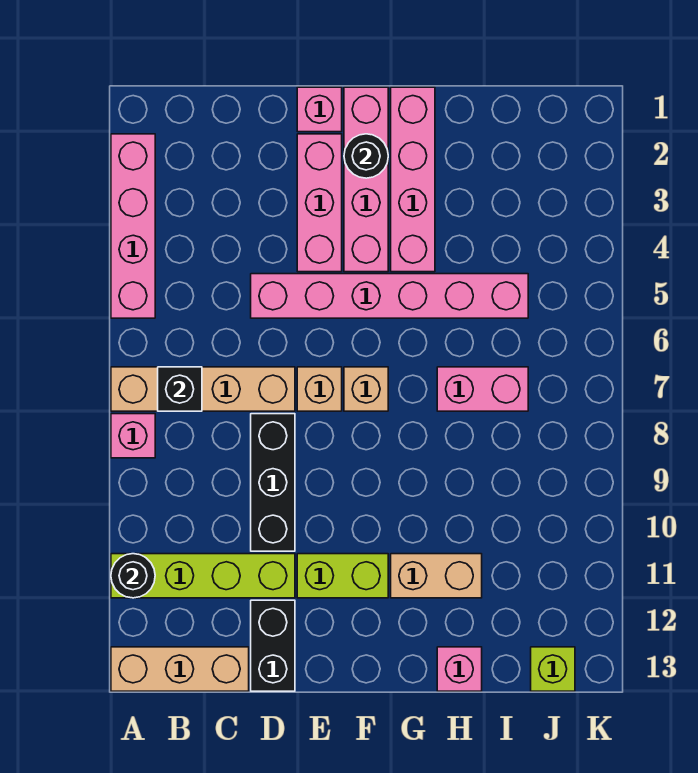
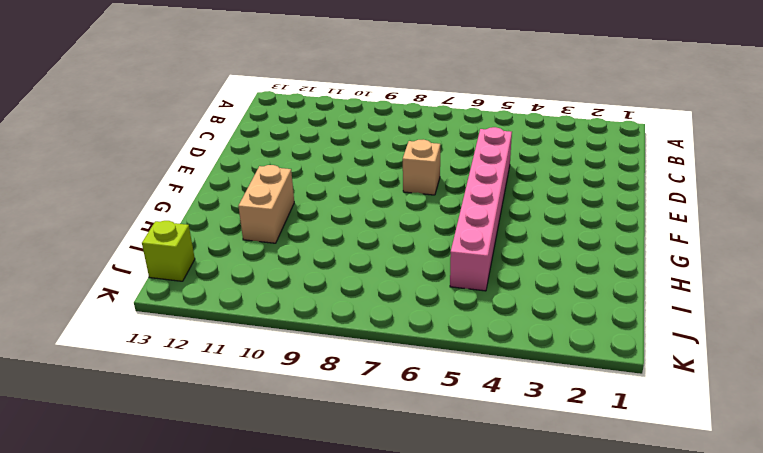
none -> pink 1x4 brick [111,134,155,318]
none -> tan 1x4 brick [111,367,295,411]
none -> pink 1x1 brick [111,414,155,458]

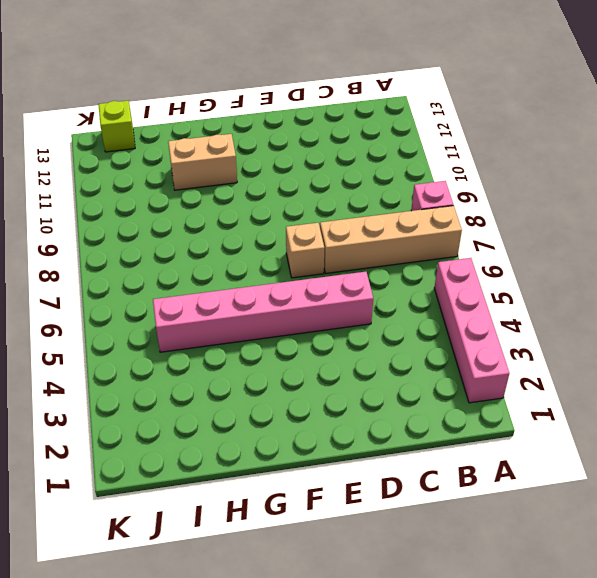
none -> lime 1x4 brick [111,554,295,598]
none -> tan 1x3 brick [111,647,249,691]
none -> black 1x3 brick [251,414,295,551]

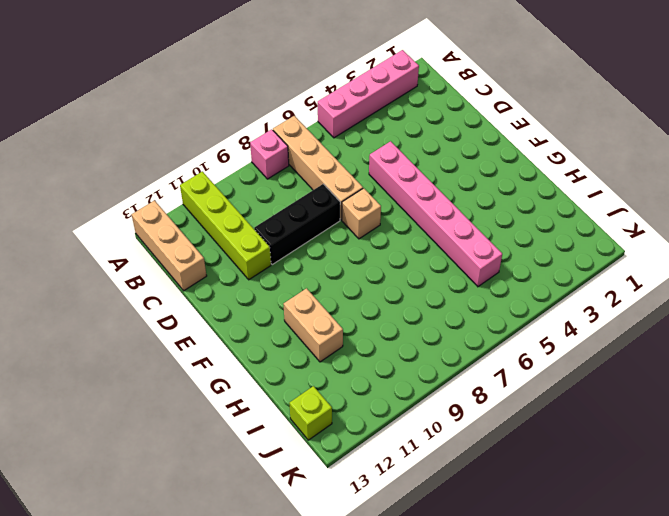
none -> black 1x2 brick [251,600,295,691]
none -> pink 1x1 brick [297,87,342,132]
none -> pink 1x3 brick [297,134,342,272]

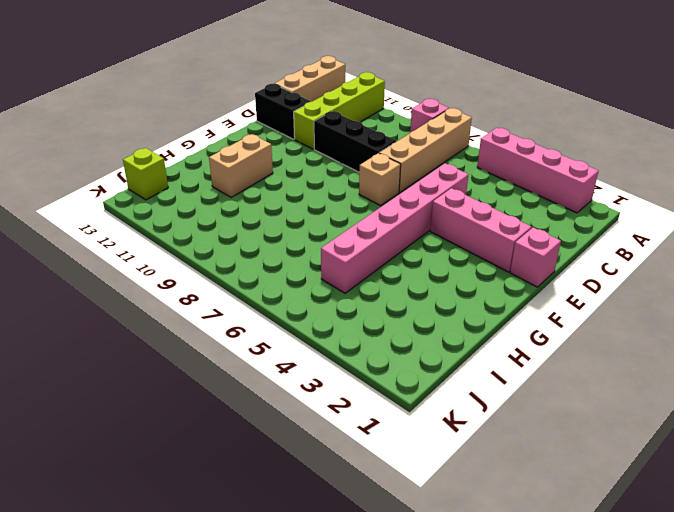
none -> lime 1x2 brick [297,554,388,598]
none -> pink 1x4 brick [344,87,388,272]
none -> tan 1x1 brick [344,367,388,411]

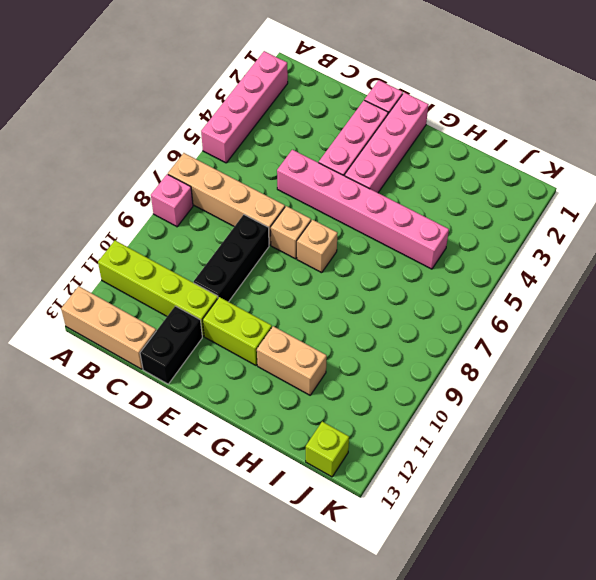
none -> pink 1x4 brick [391,87,435,272]
none -> pink 1x2 brick [437,367,528,411]
none -> pink 1x1 brick [437,647,482,691]

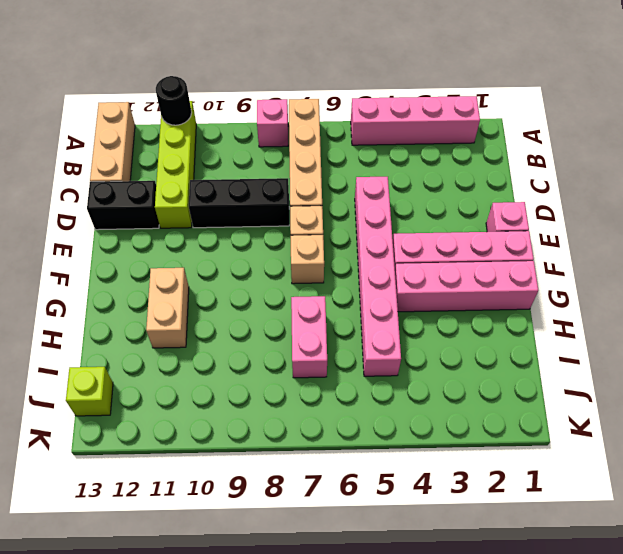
none -> pink 1x3 brick [297,134,342,272]
none -> lime 1x2 brick [297,554,388,598]
none -> pink 1x1 brick [437,647,482,691]

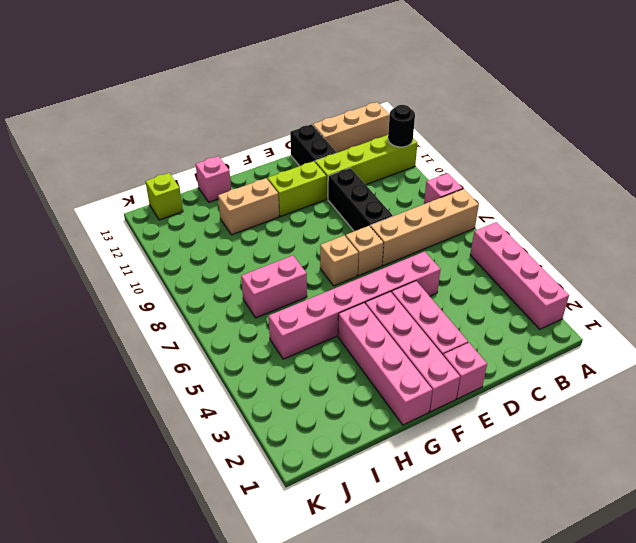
none -> black 1x1 brick [158,367,202,411]
none -> black 1x1 round brick [344,134,388,178]

